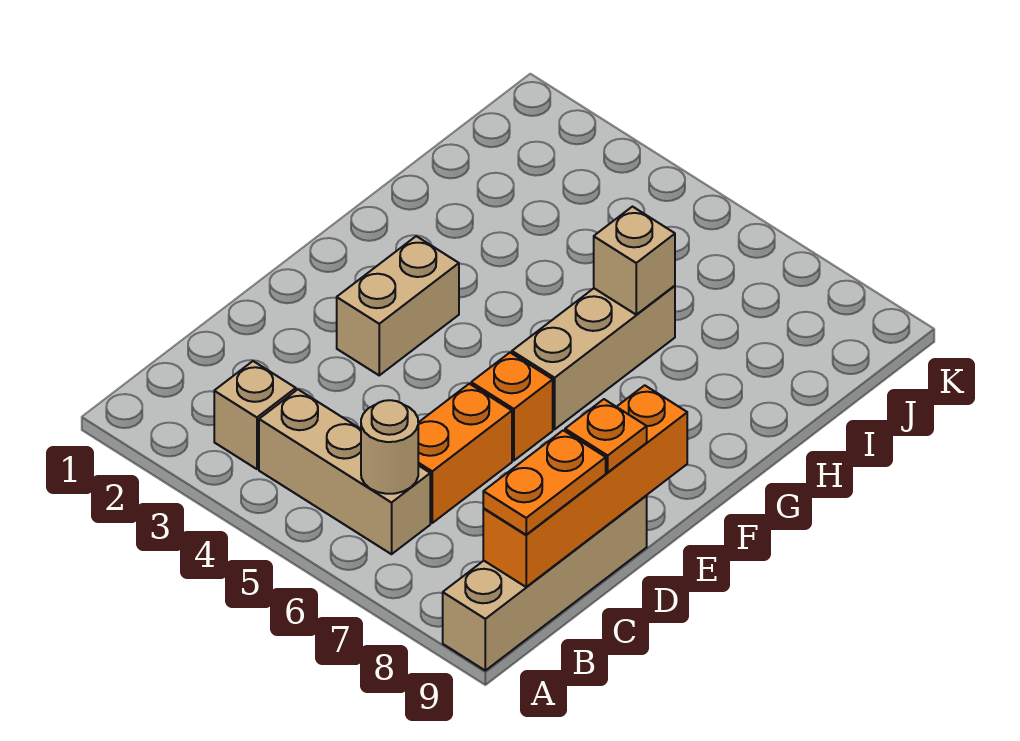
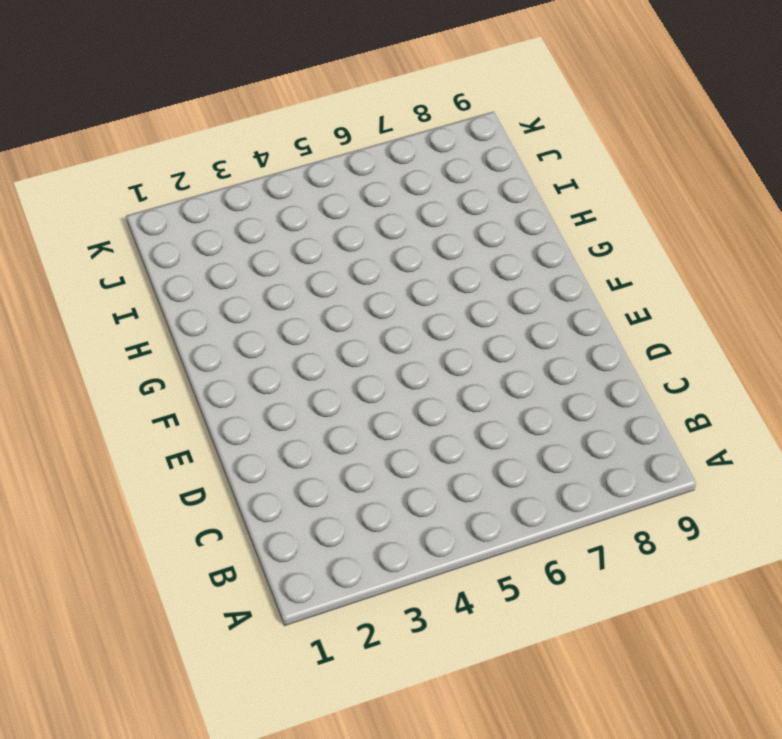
none -> tan 1x4 brick [443,496,647,670]
none -> tan 1x1 brick [214,361,296,469]
none -> tan 1x3 brick [259,390,430,554]

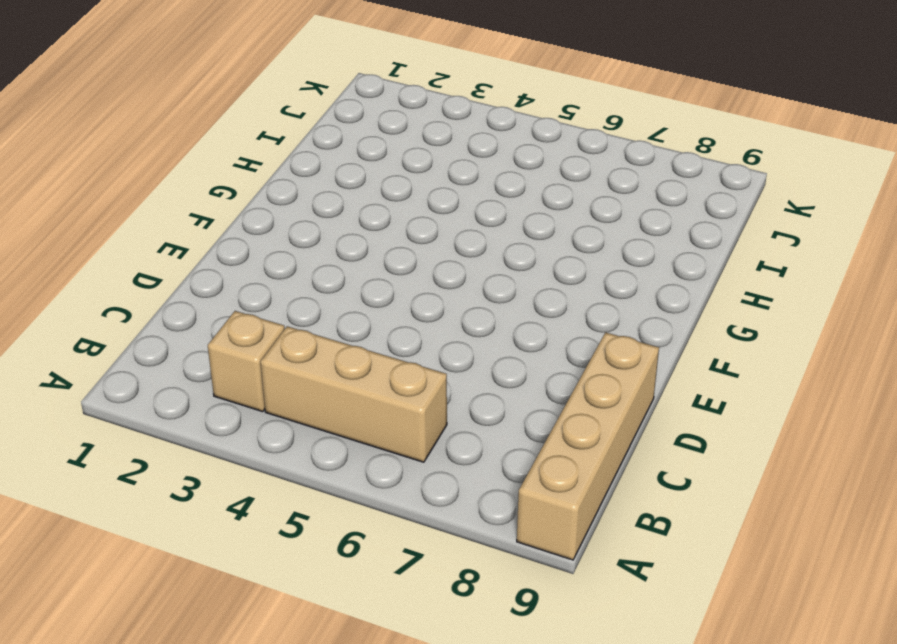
none -> orange 1x2 brick [418,384,512,523]
none -> tan 1x2 brick [337,236,459,375]
none -> orange 1x1 brick [471,353,553,461]

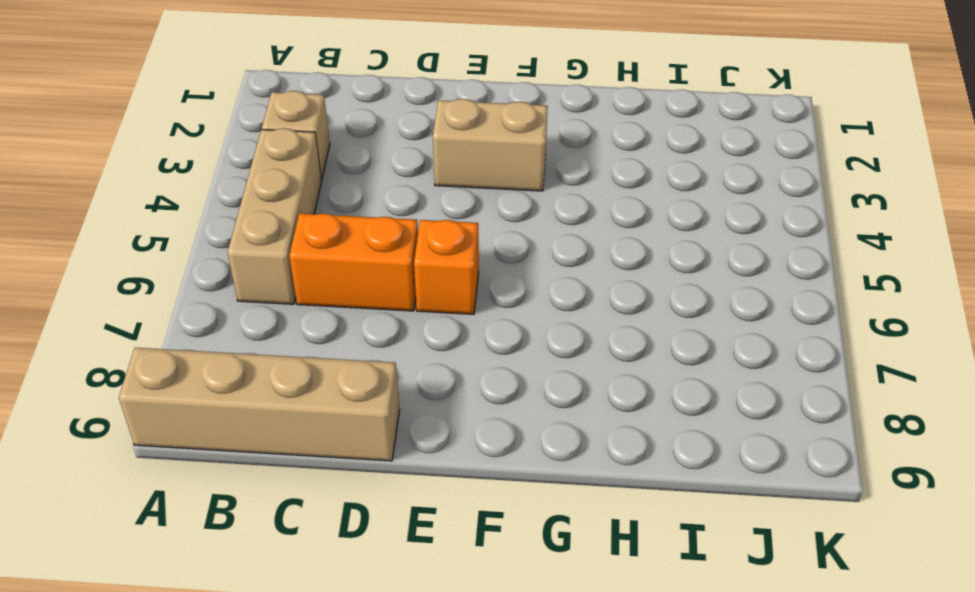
none -> tan 1x3 brick [512,286,675,429]
none -> tan 1x1 round brick [361,400,418,494]
none -> orange 1x4 brick [483,385,687,587]

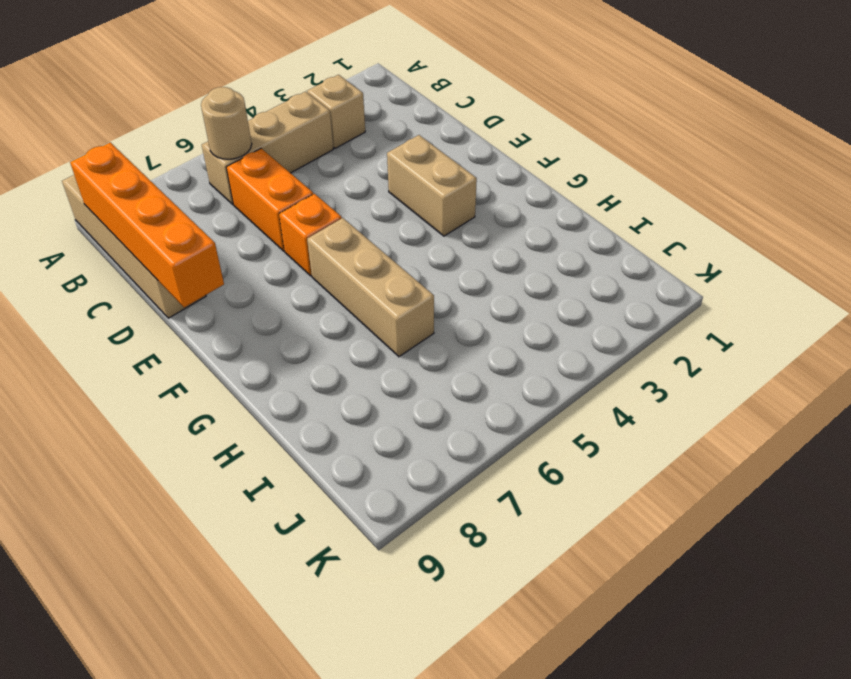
none -> tan 1x1 brick [594,207,675,315]
none -> orange 1x2 plate [483,430,606,535]
none -> orange 1x1 plate [565,399,647,472]

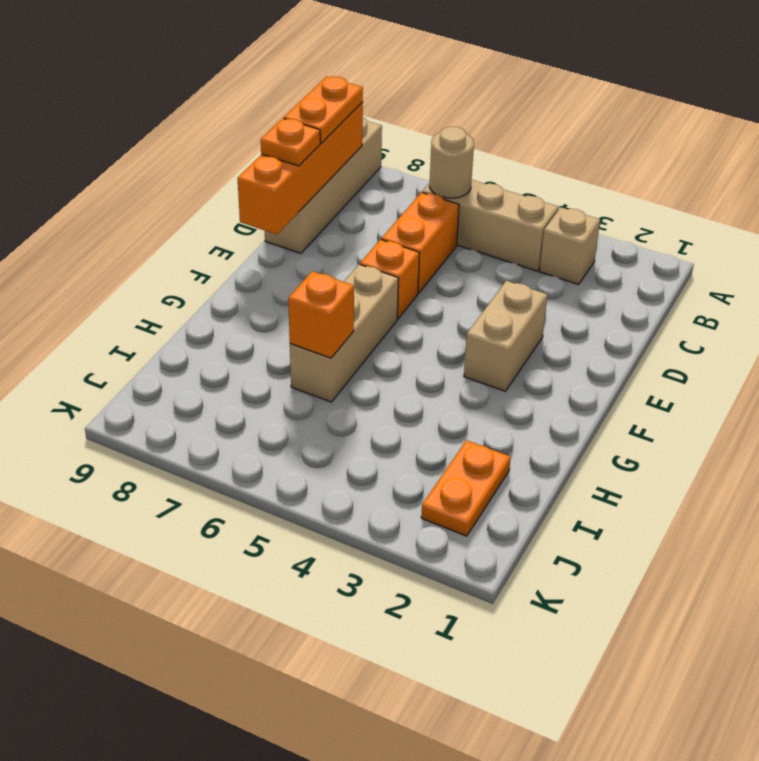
orange 1x1 brick [288,271,354,358] -> tan 1x1 brick [594,207,675,315]
orange 1x2 plate [421,440,511,536] -> none

